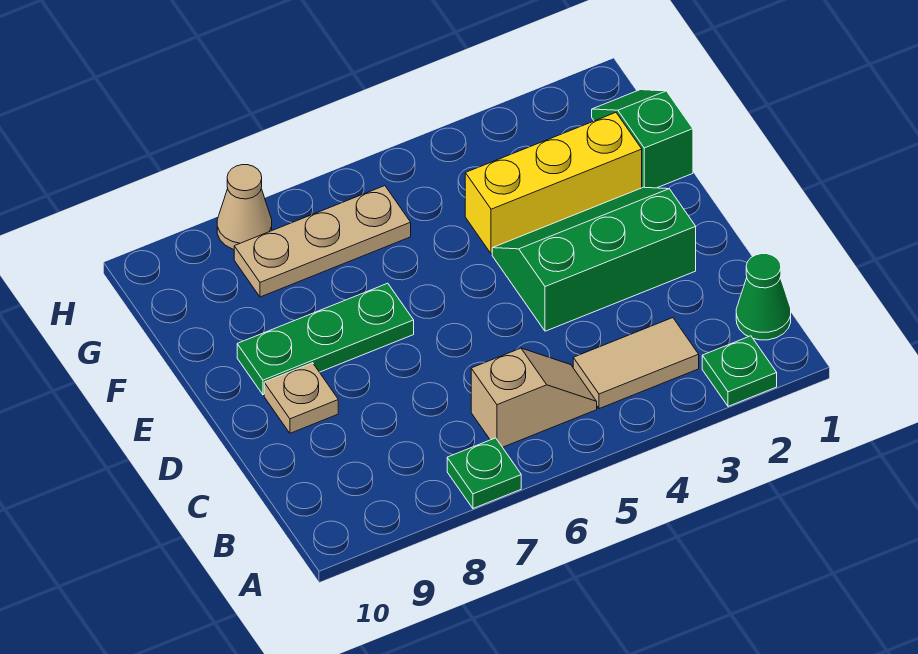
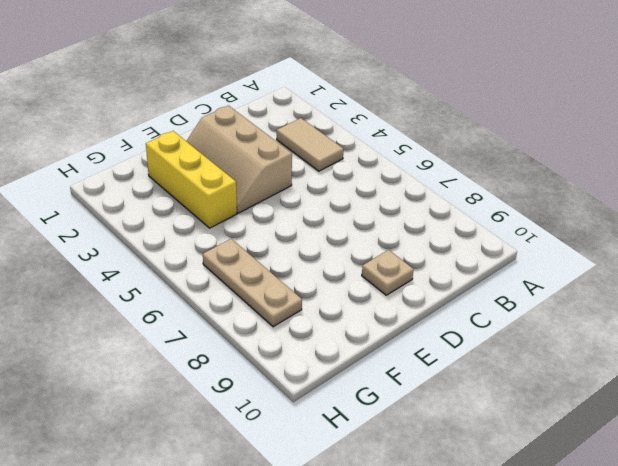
tan 2x3 slope [186,106,292,213] -> green 2x3 slope [492,187,696,331]
none -> green 1x1 plate [702,336,777,406]
none -> green 1x1 plate [447,438,521,508]
none -> green 1x1 cone [736,254,791,340]

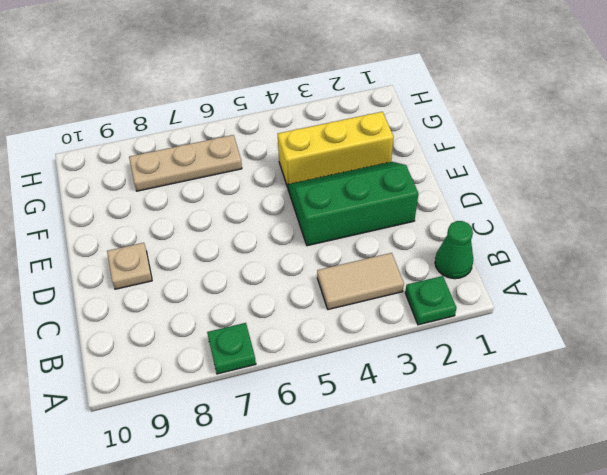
none -> tan 1x2 slope [471,348,597,447]
none -> green 1x3 plate [237,283,414,395]
none -> green 1x2 slope [592,90,693,188]

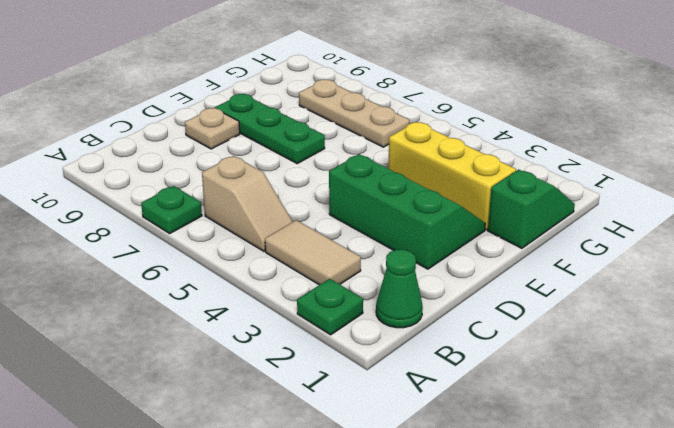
none -> tan 1x1 cone [217,165,272,249]

